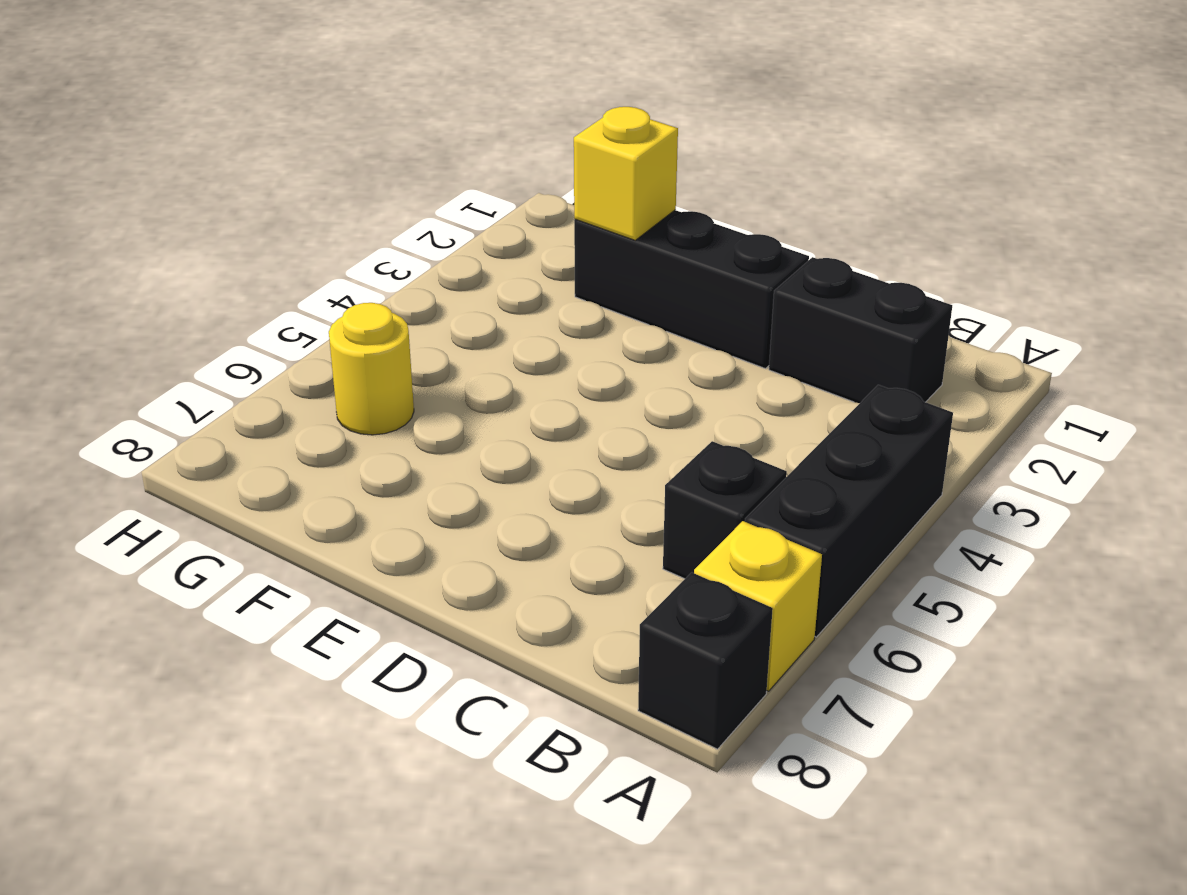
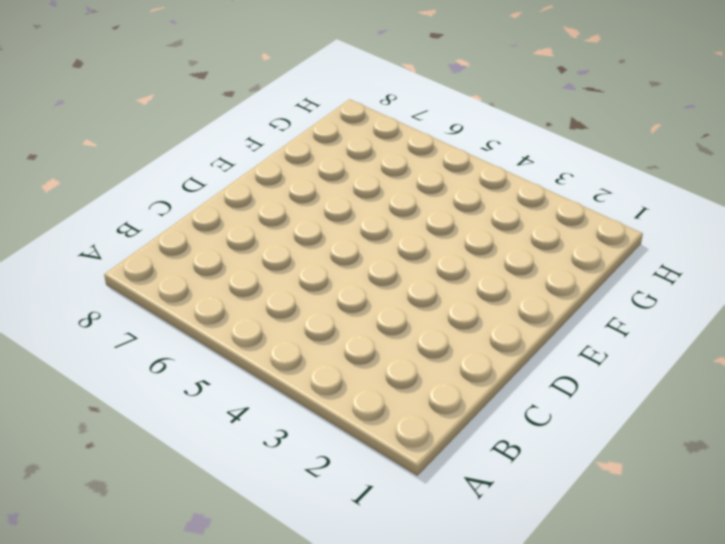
none -> black 1x3 brick [745,385,953,637]
none -> yellow 1x1 brick [694,521,822,691]

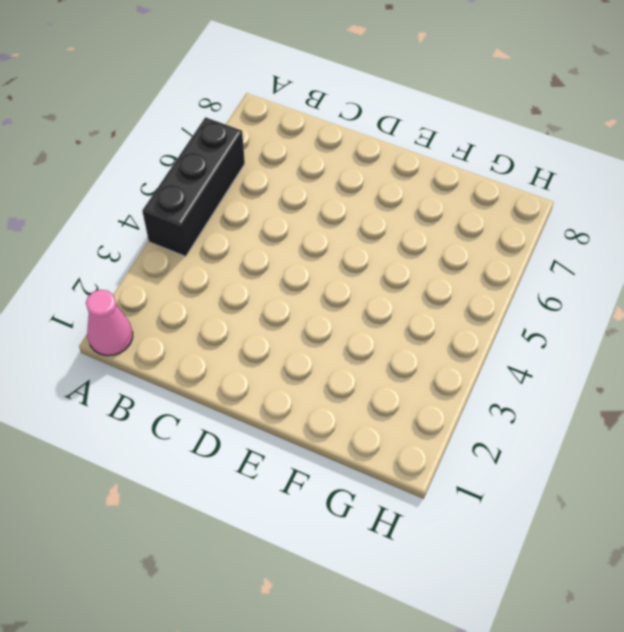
pink 1x1 cone [86,290,133,356] -> none
none -> yellow 1x1 brick [694,521,822,691]
none -> black 1x1 brick [638,572,773,749]

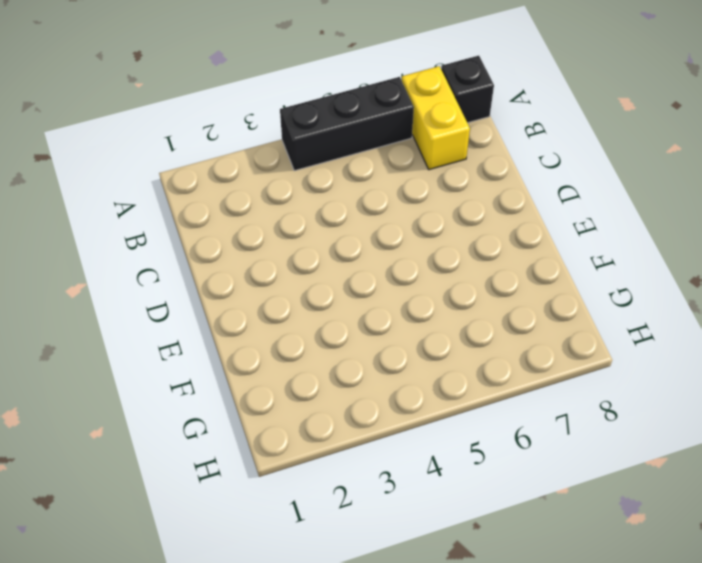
yellow 1x2 brick [402,66,470,170] -> yellow 1x1 brick [694,521,822,691]
none -> black 1x2 brick [769,257,952,403]
none -> black 1x1 brick [663,441,787,579]

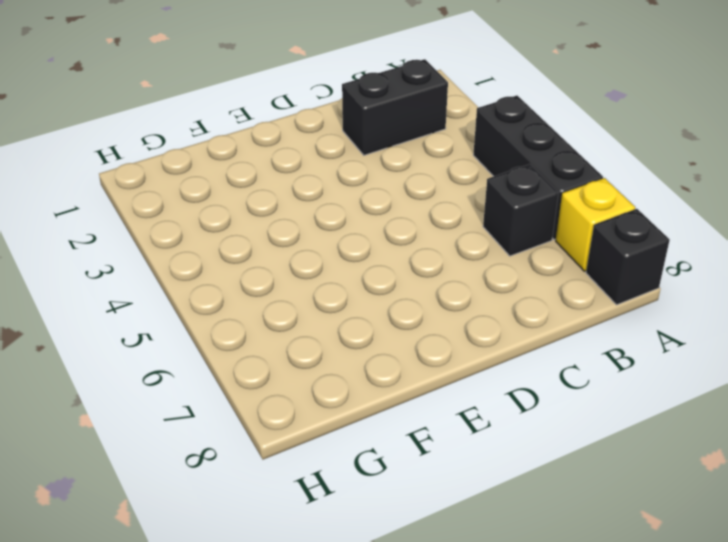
none -> black 1x3 brick [574,210,809,369]
none -> yellow 1x1 round brick [329,303,414,435]

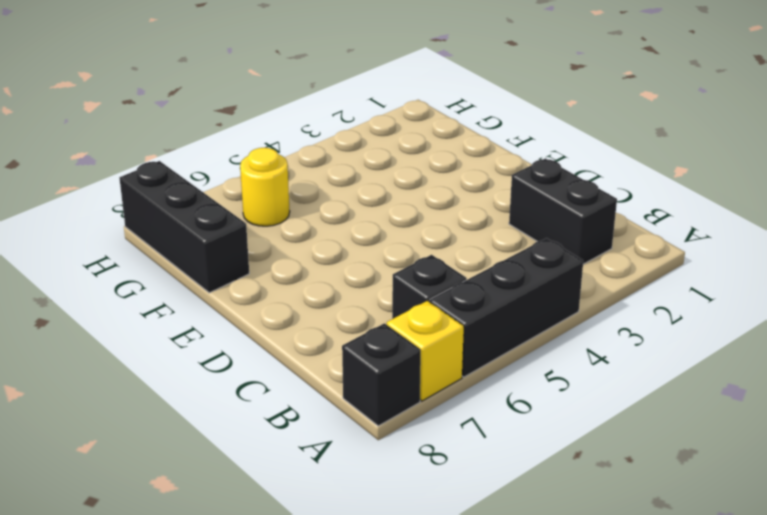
black 1x3 brick [120,161,249,293] -> black 1x3 brick moved to [574,210,809,369]
none -> yellow 1x1 brick [574,107,678,240]

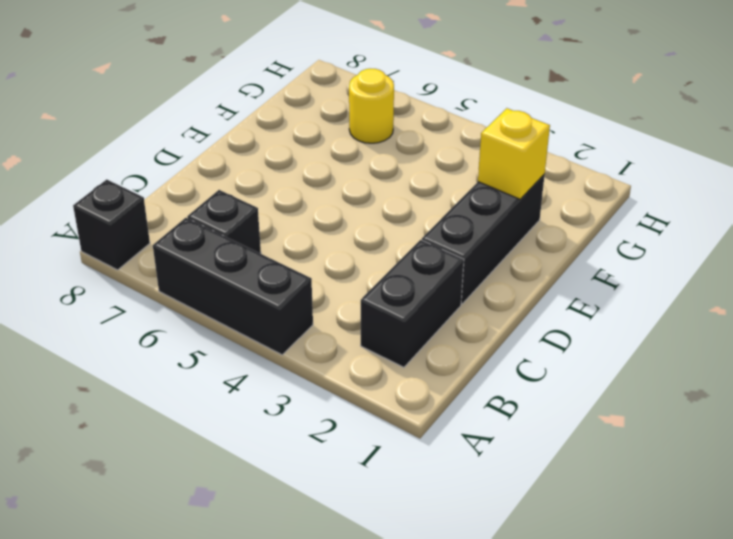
none -> yellow 1x1 brick [694,521,822,691]

